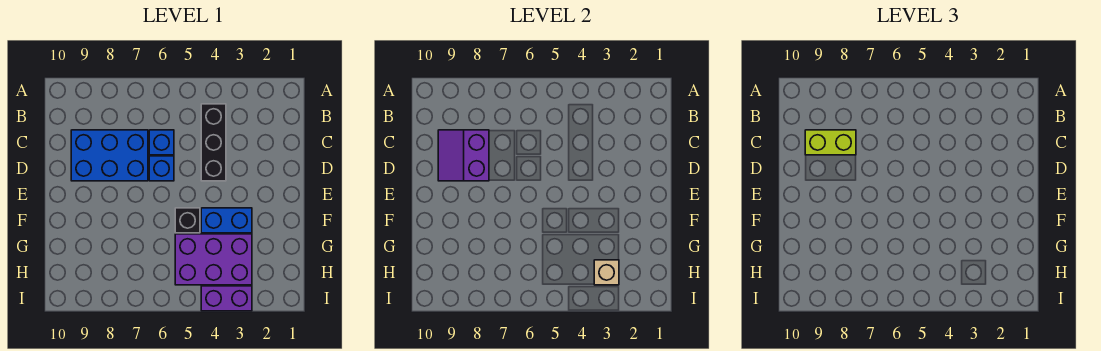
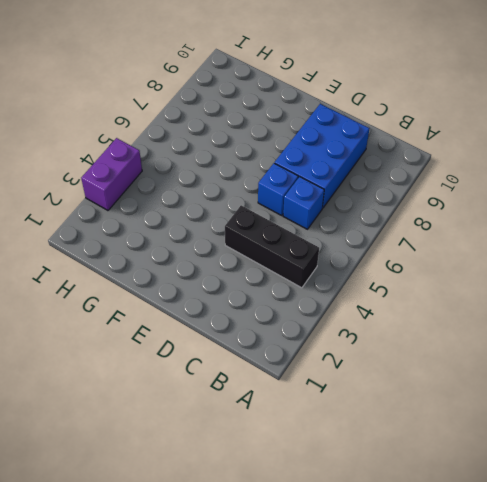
none -> blue 1x2 brick [201,208,252,233]
none -> black 1x1 brick [175,208,200,233]

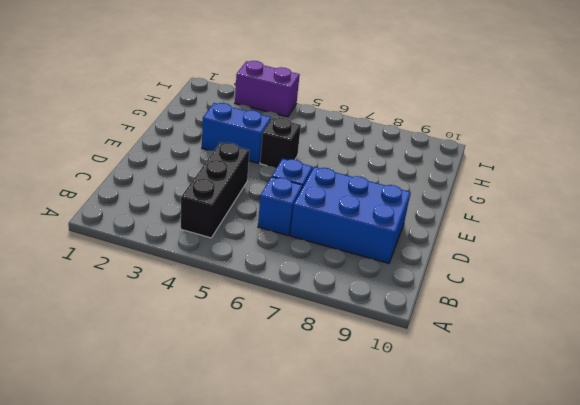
none -> purple 2x3 brick [175,234,252,285]
none -> purple 2x2 slope [438,130,489,181]

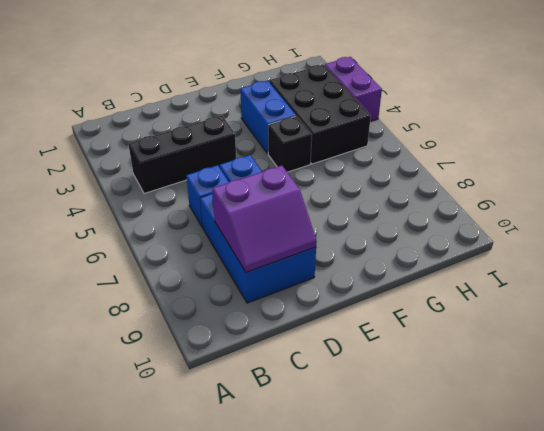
black 2x3 brick [269,65,371,164] -> purple 2x3 brick [175,234,252,285]
none -> tan 1x1 brick [594,260,619,285]
none -> lime 1x2 brick [805,130,856,155]

